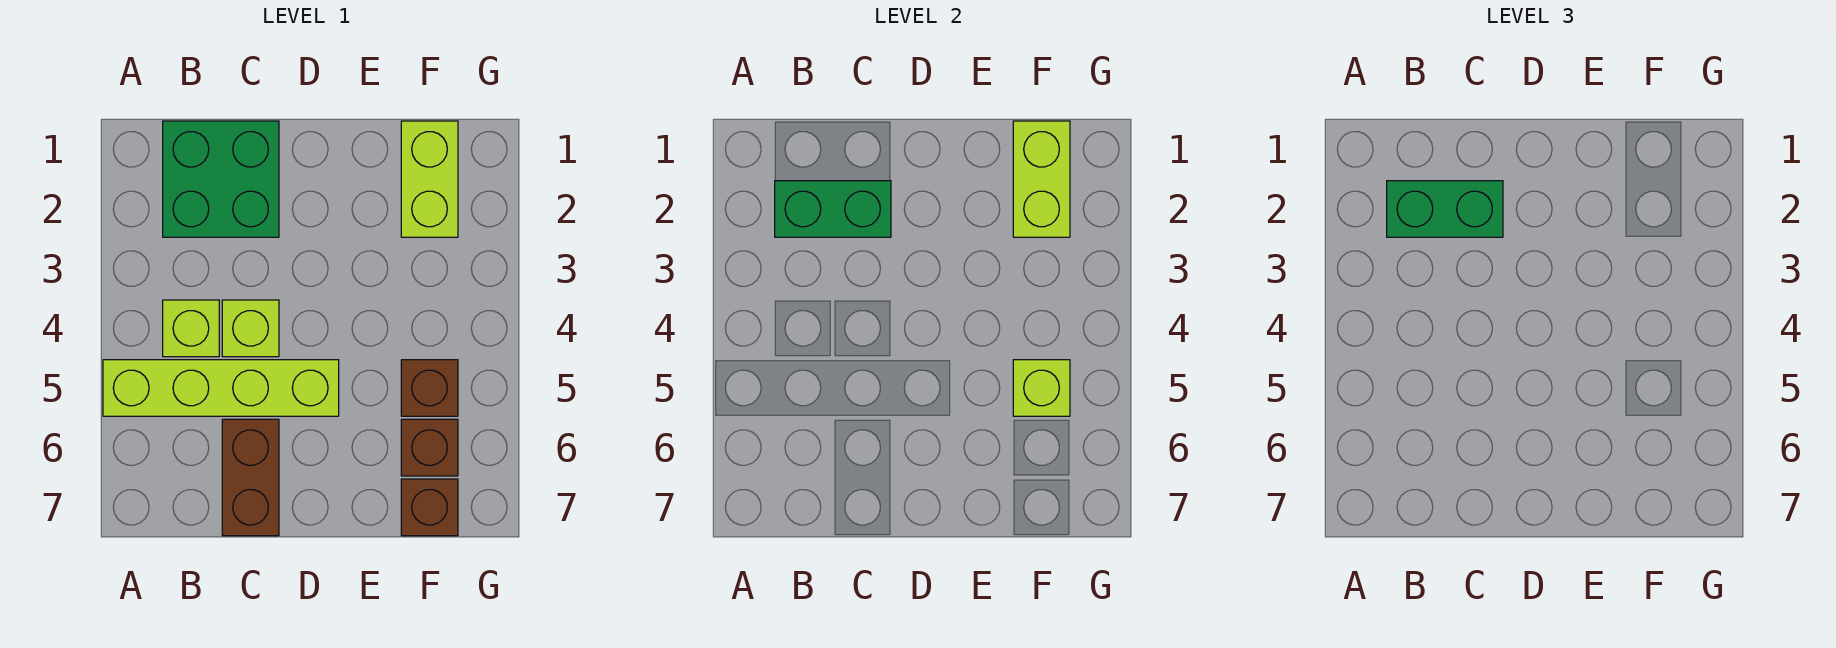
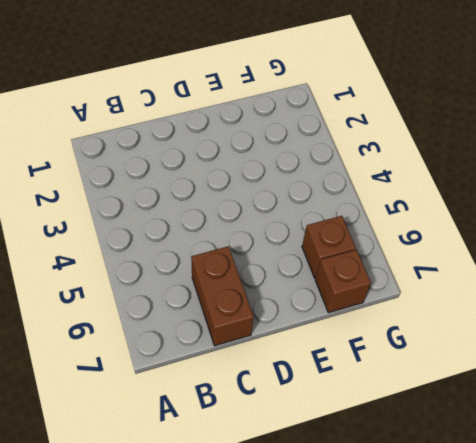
none -> lime 1x4 brick [103,360,339,416]
none -> green 2x2 brick [163,121,279,237]
none -> lime 1x1 brick [163,300,219,357]

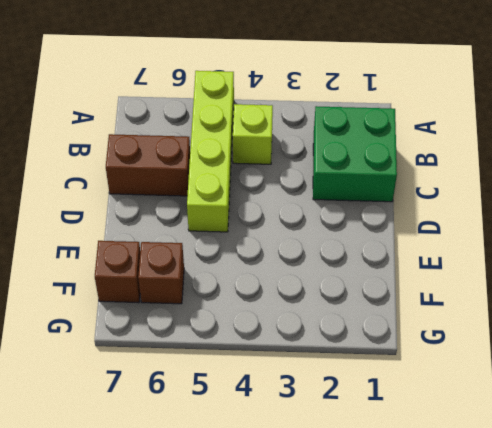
none -> lime 1x1 brick [222,300,279,357]
none -> lime 1x2 brick [401,121,458,237]
none -> brown 1x1 brick [401,360,458,416]

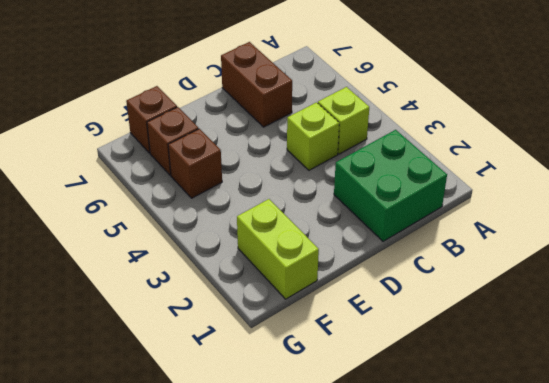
none -> lime 1x4 brick [103,360,339,416]
none -> green 1x2 brick [775,181,891,237]
none -> lime 1x2 brick [1013,121,1070,237]

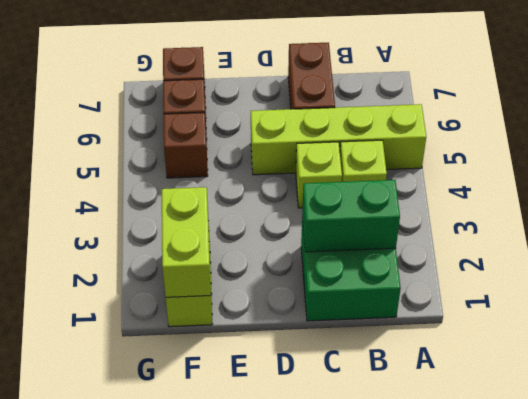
none -> lime 1x1 brick [1013,360,1070,416]
none -> green 1x2 brick [1387,181,1503,237]

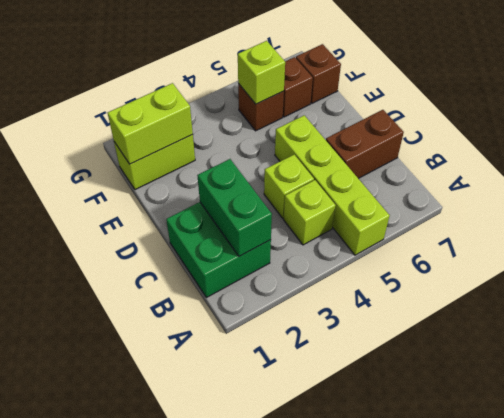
none -> green 1x2 brick [1387,181,1503,237]

